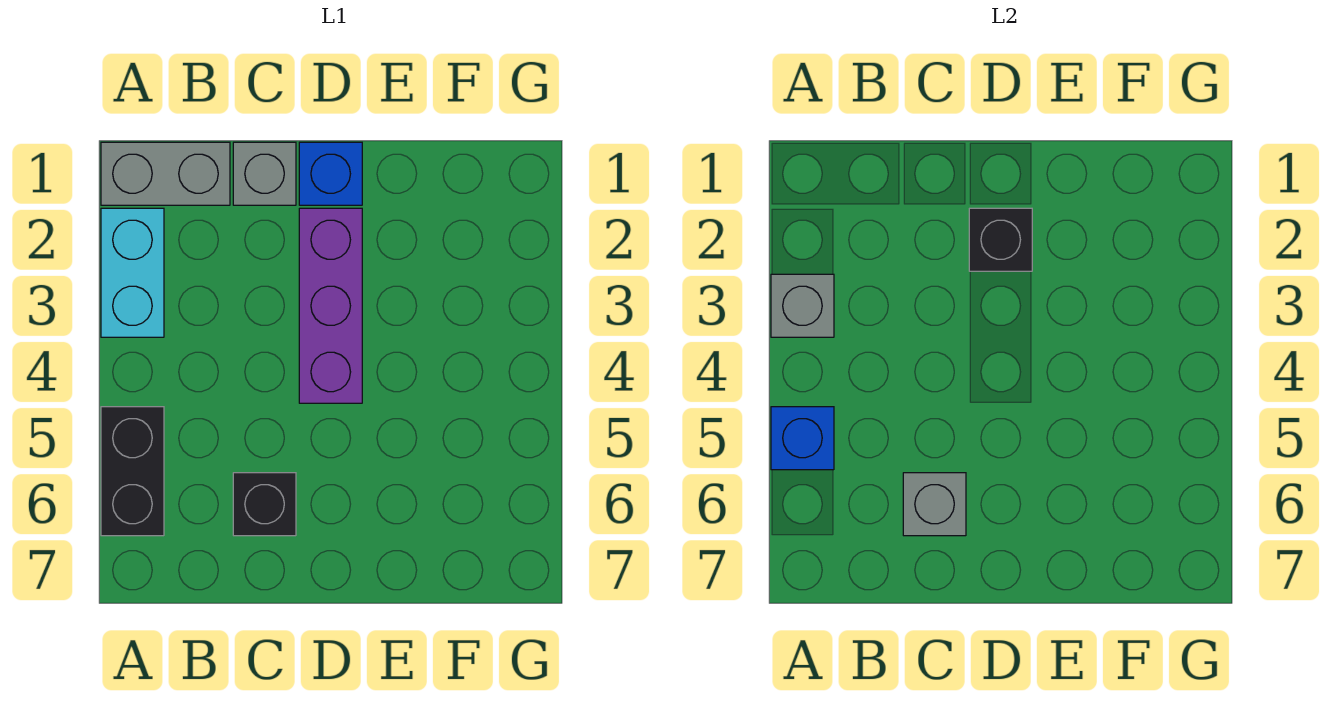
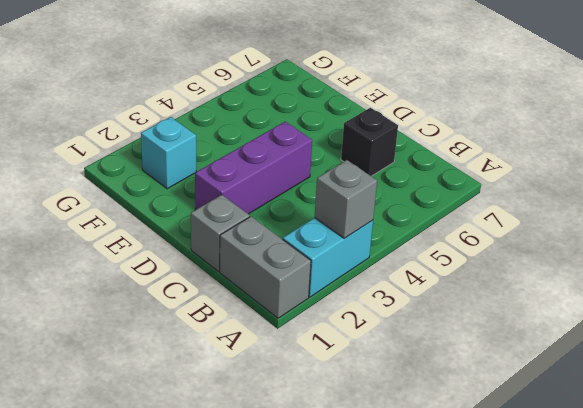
cyan 1x1 brick [141,117,196,189] -> none
none -> black 1x2 brick [101,407,164,536]
none -> blue 1x1 brick [299,142,362,205]

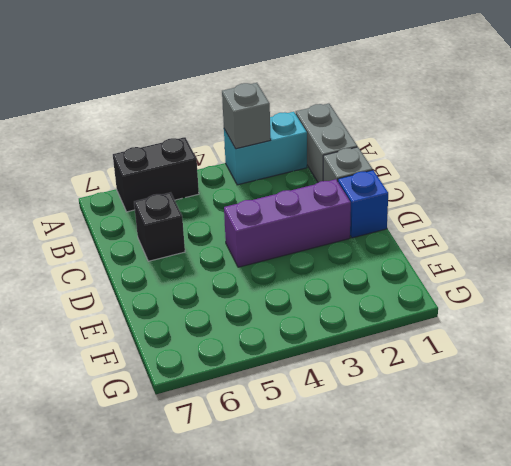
none -> blue 1x1 brick [771,407,834,470]
none -> grey 1x1 brick [903,473,966,536]

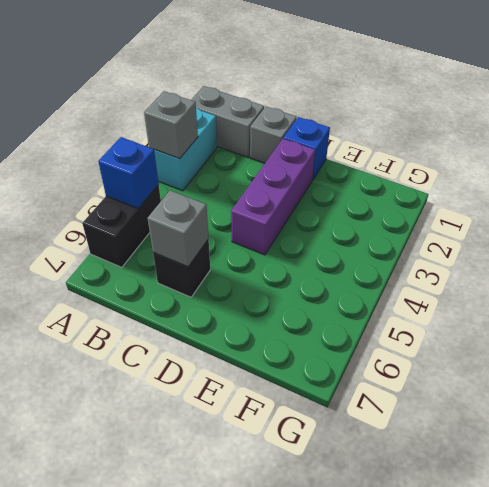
none -> black 1x1 brick [969,208,1032,271]

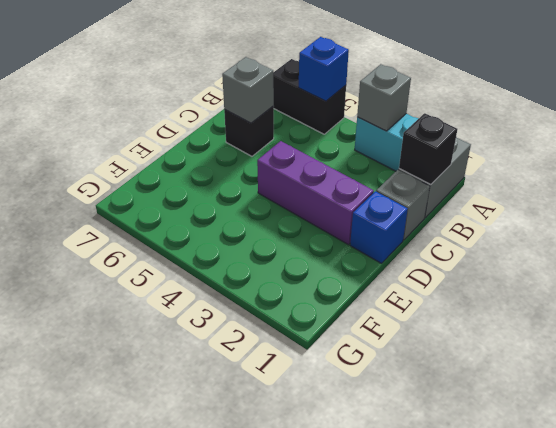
black 1x1 brick [399,113,458,185] -> black 1x1 brick moved to [969,208,1032,271]

